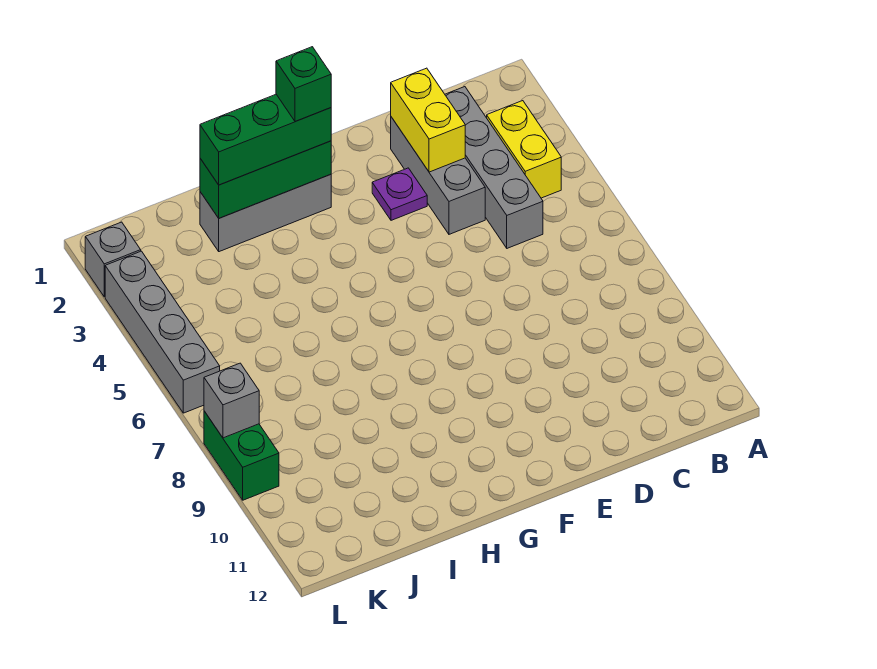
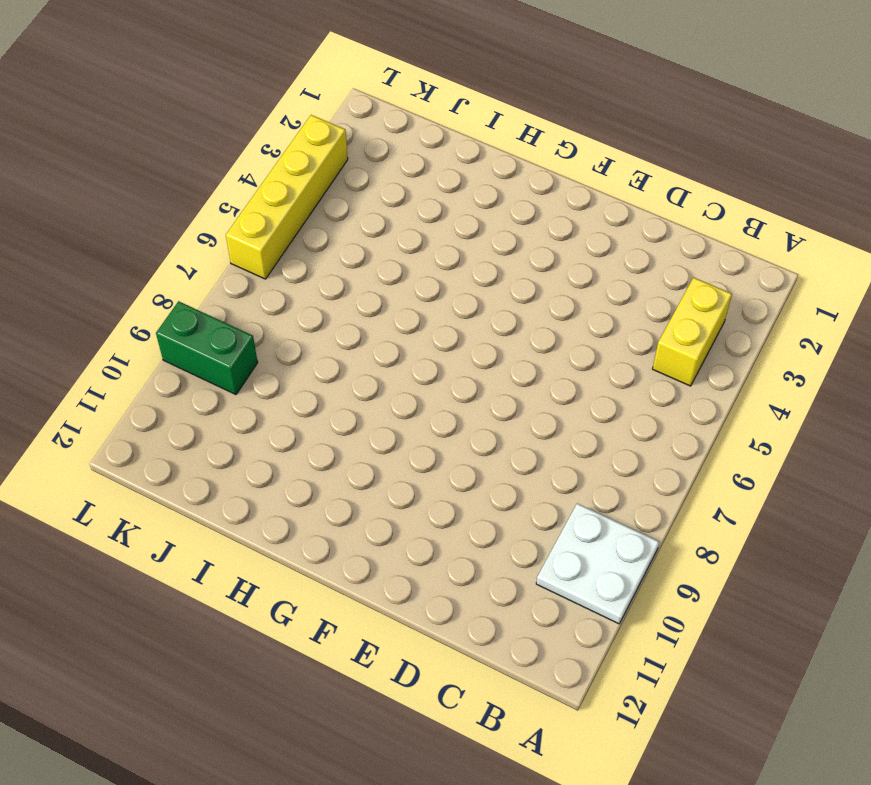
white 2x2 plate [536,503,659,624] -> none
green 1x2 brick [156,301,258,395] -> green 1x2 brick turned to [204,411,279,500]
yellow 1x4 brick [226,115,348,279] -> grey 1x4 brick [105,251,220,413]
none -> grey 1x4 brick [445,87,543,248]
none -> grey 1x3 brick [391,117,485,234]
none -> purple 1x1 plate [372,168,427,220]

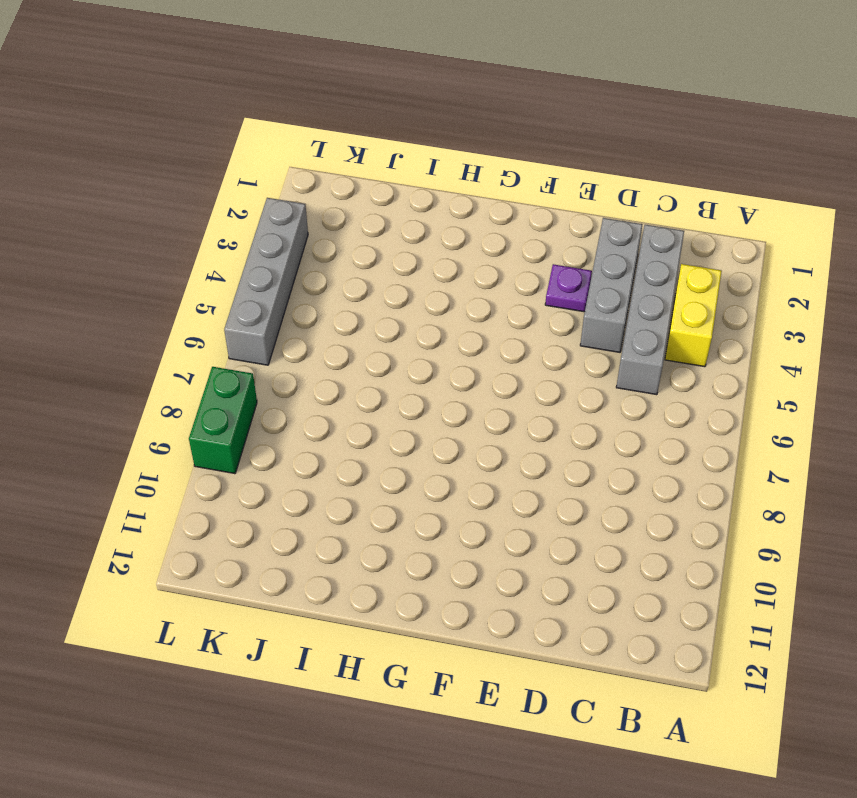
none -> grey 1x3 brick [200,174,331,252]
none -> grey 1x1 brick [85,222,141,297]
none -> yellow 1x2 brick [391,68,465,172]

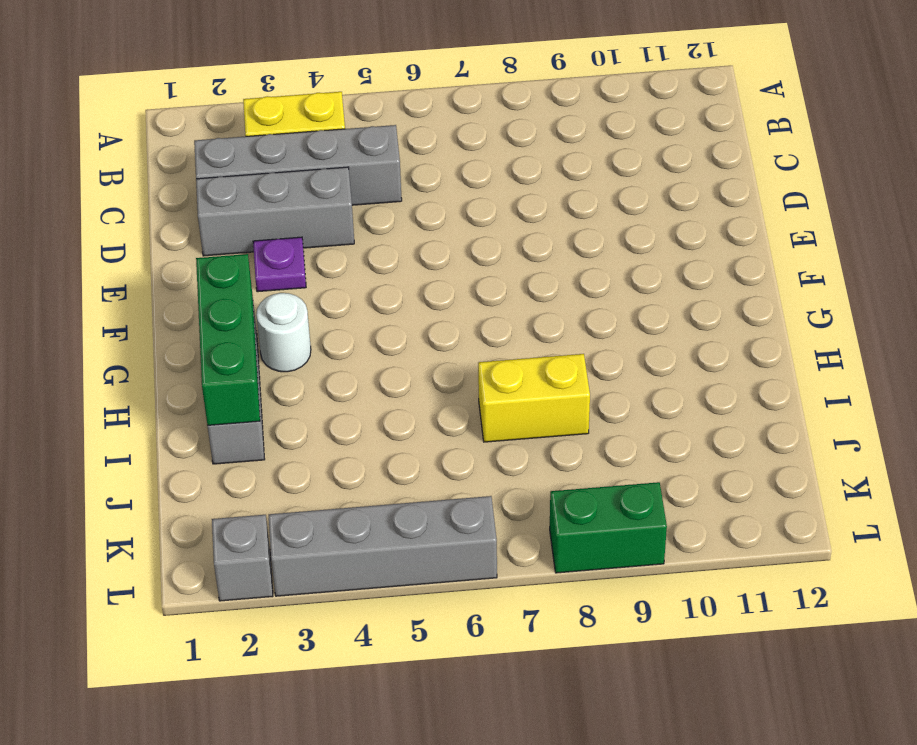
white 1x1 round brick [256,293,311,372] -> none
yellow 1x2 brick [478,354,590,442] -> yellow 1x2 brick moved to [391,68,465,172]
none -> grey 1x1 brick [204,363,259,438]
none -> green 1x3 brick [200,94,331,185]
none -> green 1x1 brick [276,47,331,122]

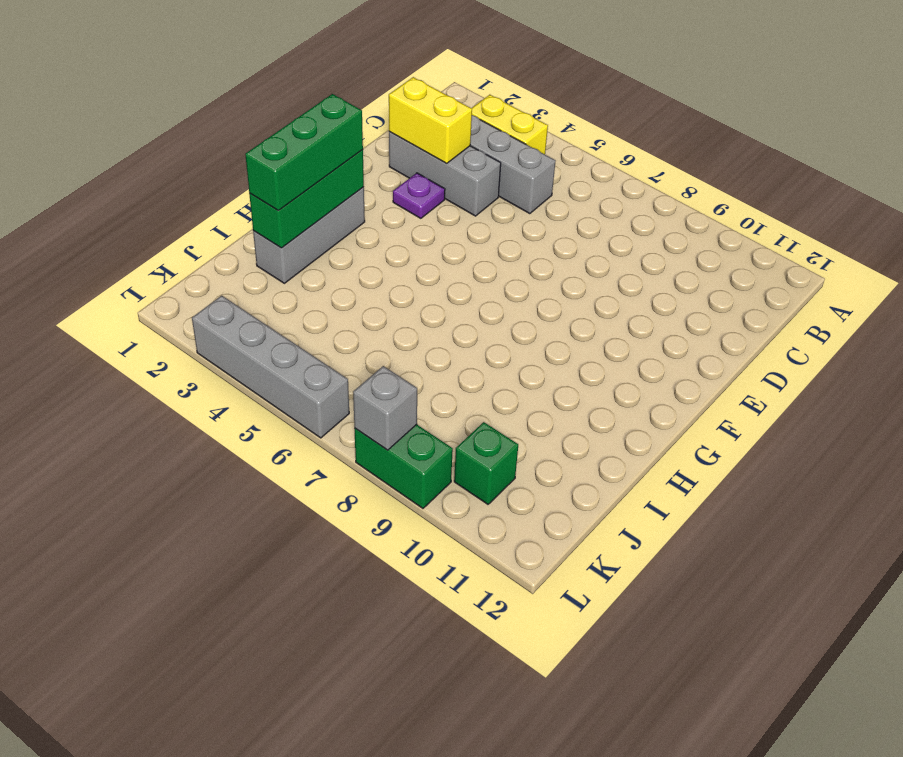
green 1x1 brick [454,422,518,504] -> green 1x1 brick moved to [276,47,331,122]
none -> grey 1x1 brick [85,222,141,297]

